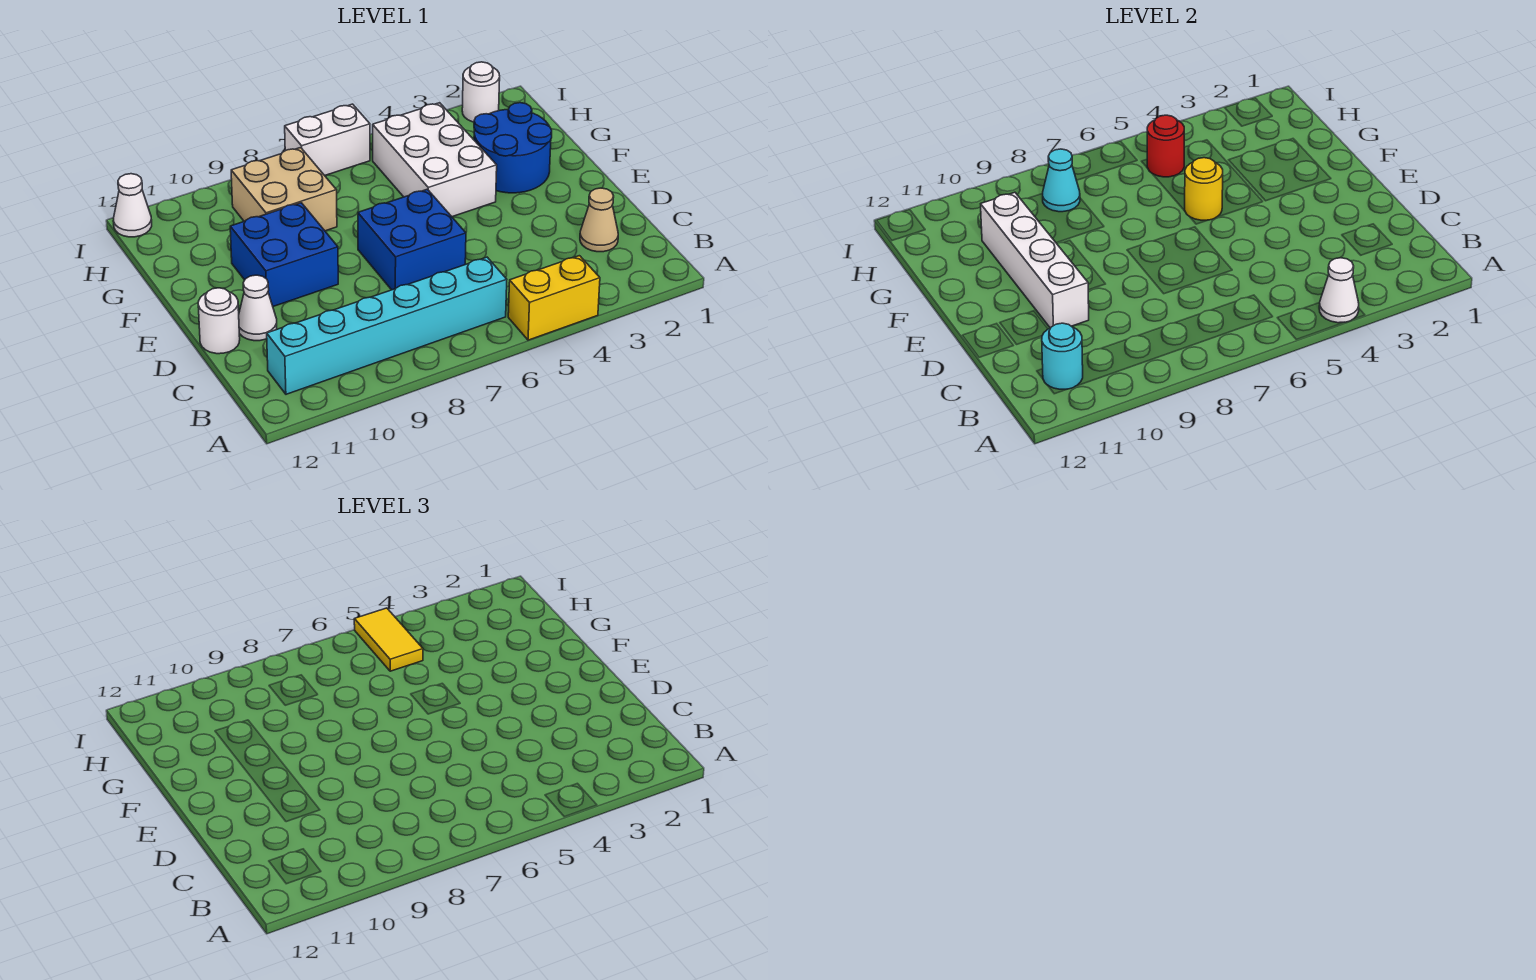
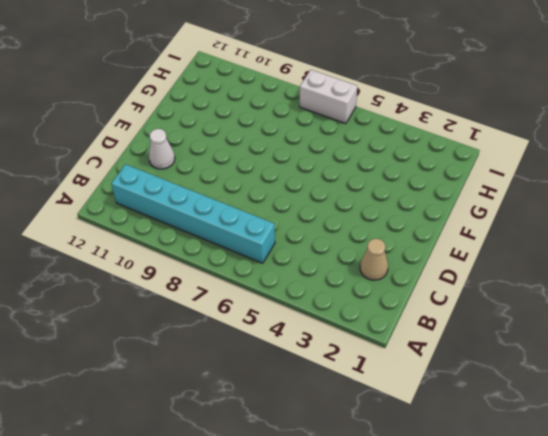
none -> yellow 1x2 brick [508,256,600,340]
none -> blue 2x2 brick [358,189,466,290]
none -> white 1x1 round brick [198,288,240,354]

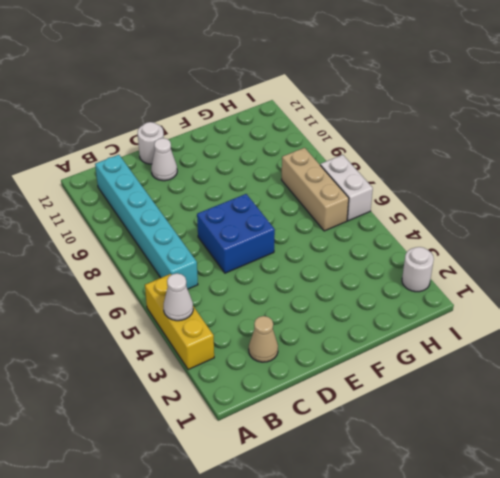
yellow 1x3 brick [145,274,214,370] -> yellow 1x2 brick [508,256,600,340]
tan 1x3 brick [282,148,349,231] -> tan 2x2 brick [231,148,337,231]
none -> blue 2x2 brick [230,203,338,306]
none -> blue 2x2 round brick [474,103,552,193]
none -> white 2x3 brick [373,103,497,217]

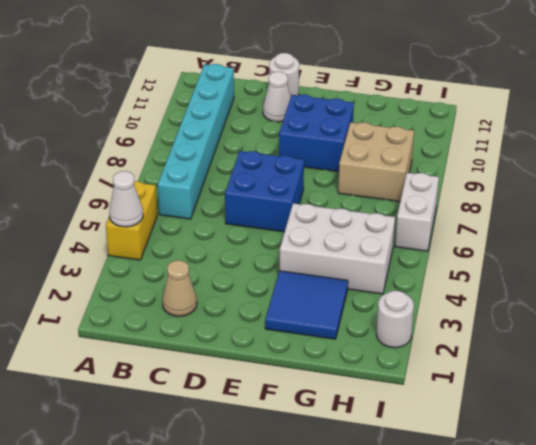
blue 2x2 tile [265,271,348,339] -> blue 2x2 round brick [474,103,552,193]
none -> white 1x1 cone [113,174,152,237]
none -> cyan 1x1 round brick [1042,323,1083,389]
none -> white 1x4 brick [981,192,1089,328]

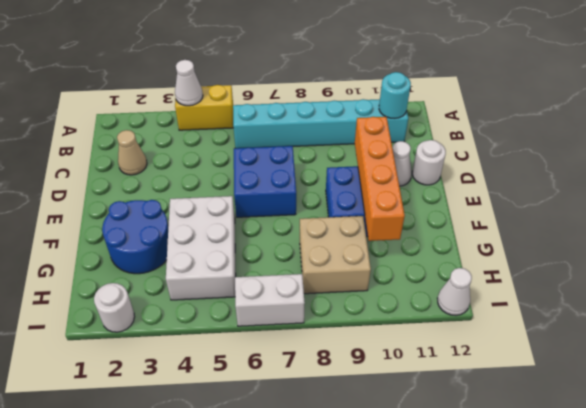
orange 1x4 brick [355,117,405,241] -> white 1x4 brick [981,192,1089,328]
none -> yellow 1x1 round brick [1185,158,1223,220]
none -> red 1x1 round brick [1147,115,1184,177]
none -> cyan 1x1 cone [1043,149,1080,212]

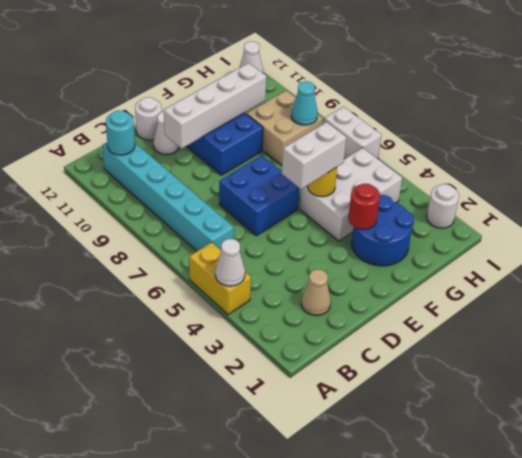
white 1x2 brick [282,122,346,189] -> none
red 1x1 round brick [348,184,380,230] -> red 1x1 round brick moved to [1147,115,1184,177]
none -> yellow 1x2 tile [354,608,423,671]

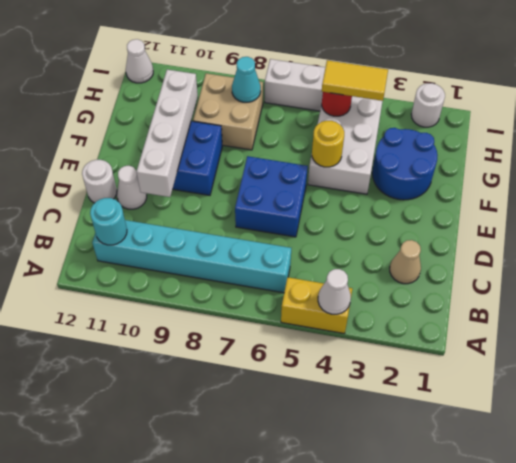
yellow 1x2 tile [322,60,388,101] -> yellow 1x2 tile turned to [354,608,423,671]

